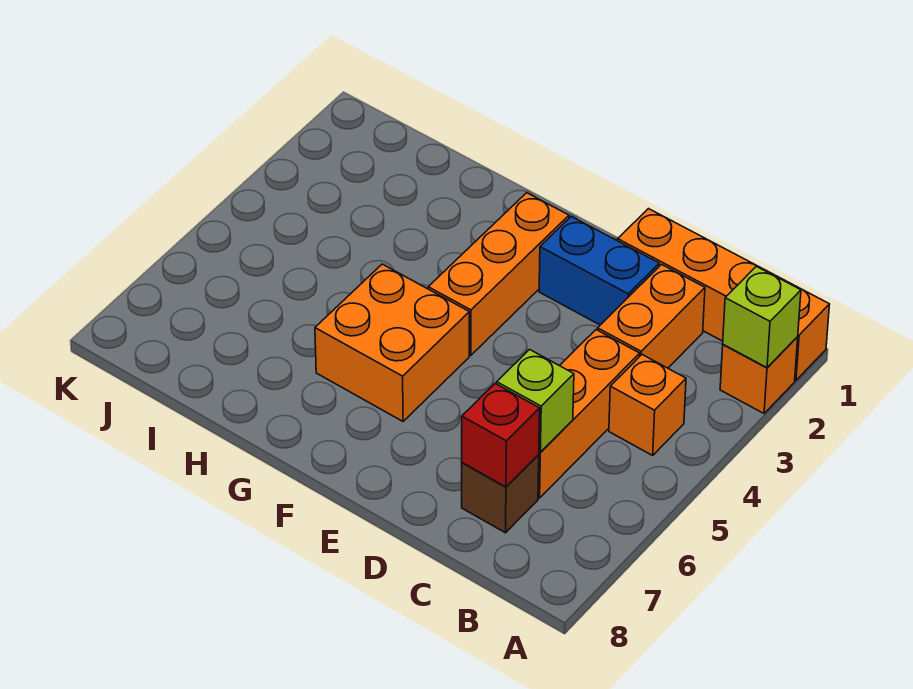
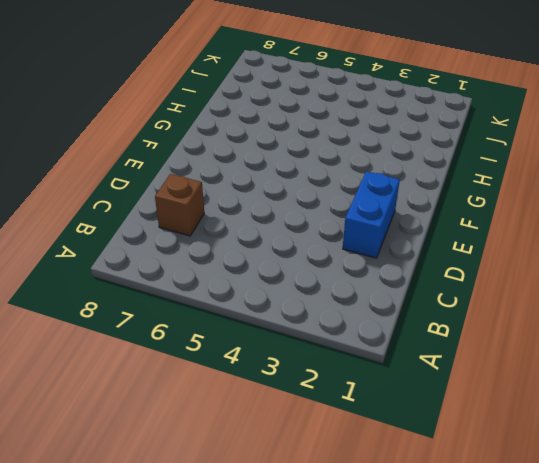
none -> orange 1x4 brick [618,209,830,380]
none -> orange 1x1 brick [720,337,798,413]
none -> orange 1x1 brick [609,355,686,455]

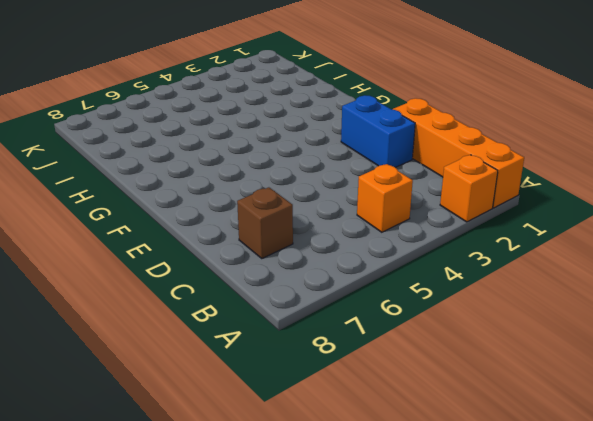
none -> orange 1x2 brick [598,264,705,368]
none -> orange 1x3 brick [538,330,640,498]
none -> orange 1x3 brick [428,193,569,355]

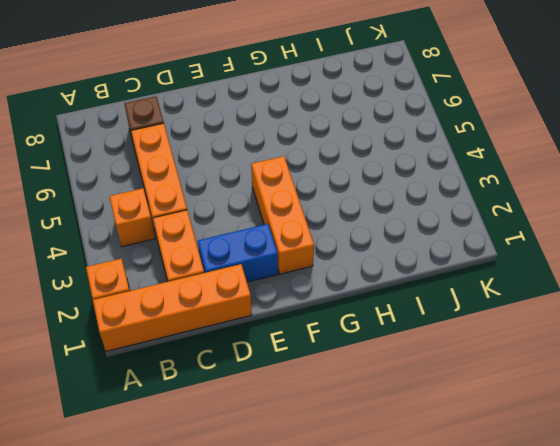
none -> orange 2x2 brick [315,264,469,421]
none -> lime 1x1 brick [723,266,801,368]
none -> lime 1x1 brick [497,350,574,452]

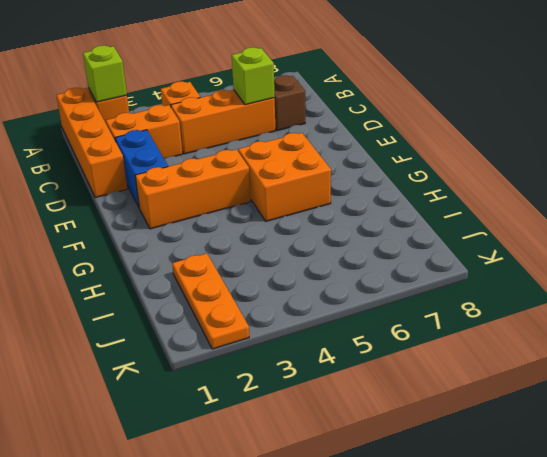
orange 1x3 plate [172,253,249,349] -> none
none -> red 1x1 brick [462,384,540,487]

